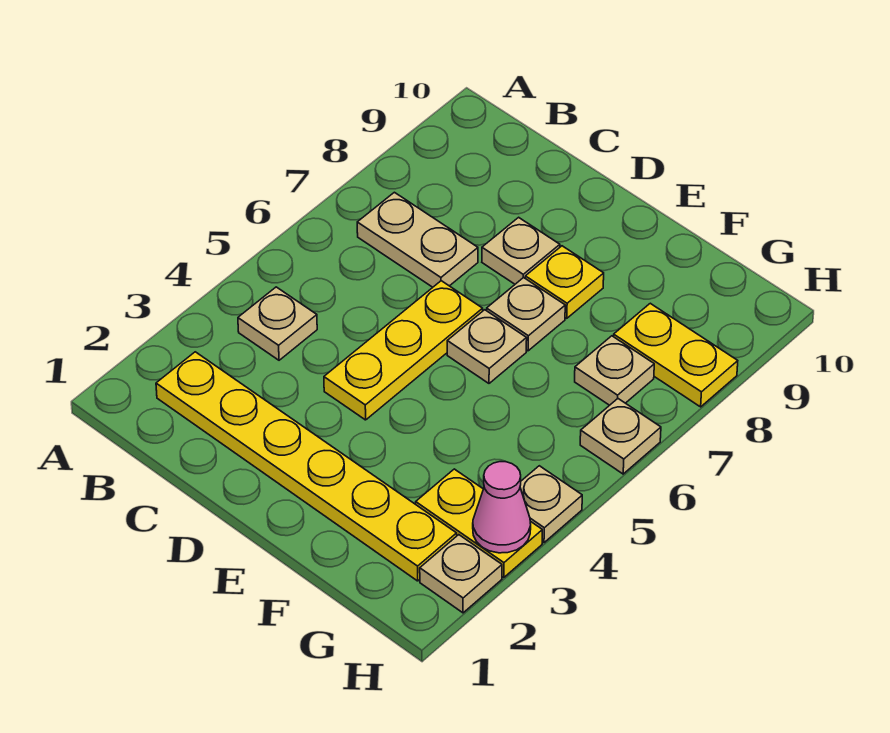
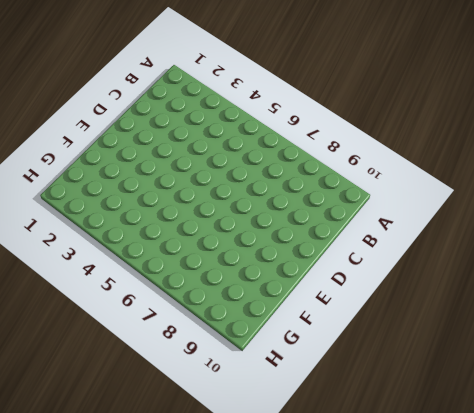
none -> yellow 1x6 plate [156,352,457,581]
none -> tan 1x1 plate [238,287,317,360]
none -> tan 1x2 plate [357,192,478,287]

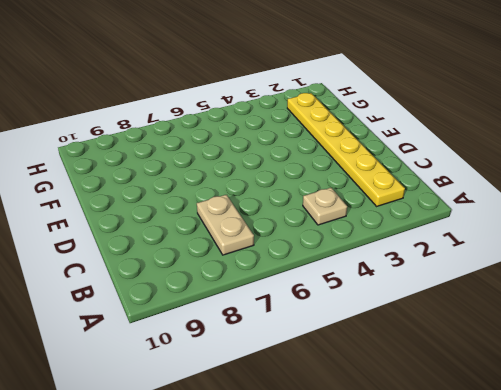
none -> yellow 1x3 plate [324,281,483,420]
none -> tan 1x1 plate [482,217,560,284]
none -> tan 1x1 plate [447,310,527,383]

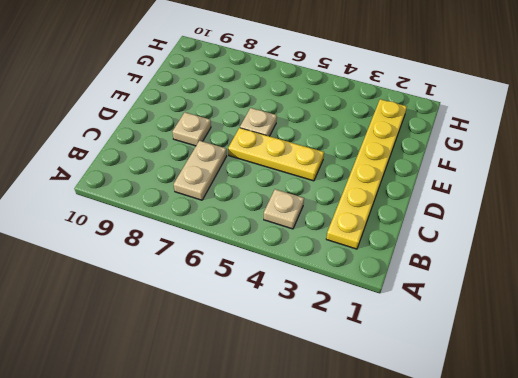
none -> tan 1x1 plate [487,278,565,351]
none -> yellow 1x1 plate [525,246,604,318]
none -> yellow 1x2 plate [416,469,542,577]

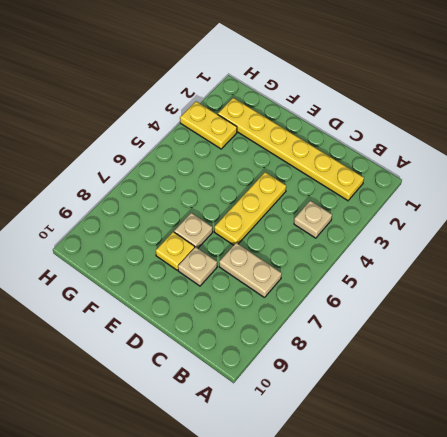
none -> tan 1x1 plate [447,310,527,383]
none -> tan 1x1 plate [575,336,654,405]
none -> yellow 1x2 plate [614,303,738,407]

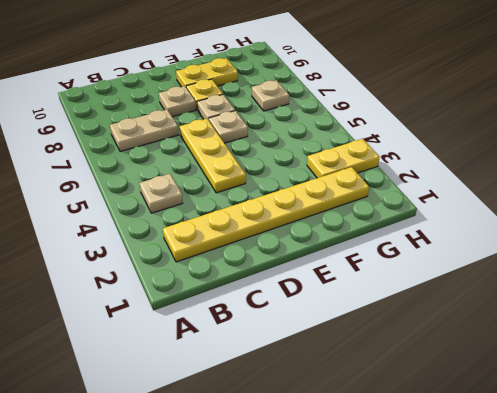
yellow 1x2 plate [176,58,238,87] -> yellow 1x2 plate moved to [614,303,738,407]
none -> tan 1x1 plate [420,535,502,613]
none -> tan 1x1 plate [520,466,582,543]
none -> tan 1x1 plate [580,399,661,474]

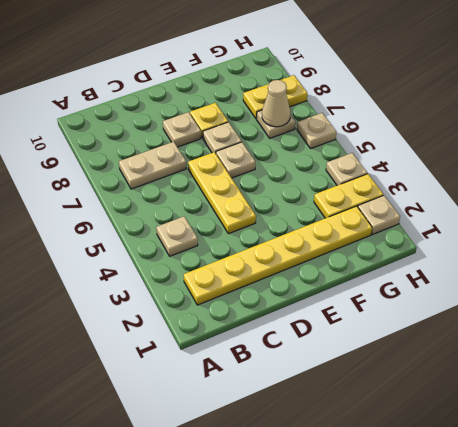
tan 1x1 cone [262,80,290,127] -> none
none -> pink 1x1 cone [473,462,531,553]

